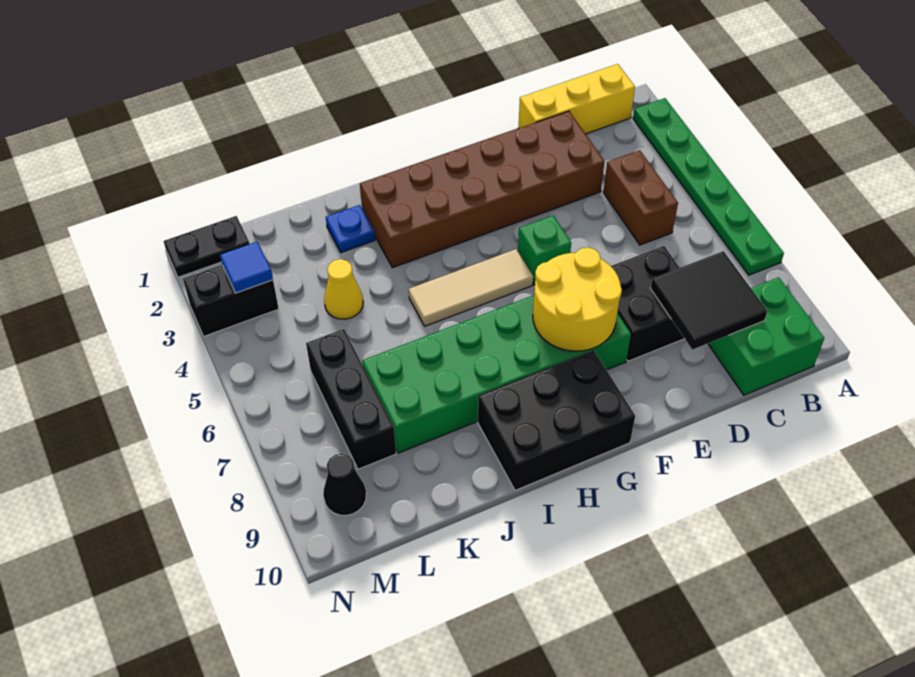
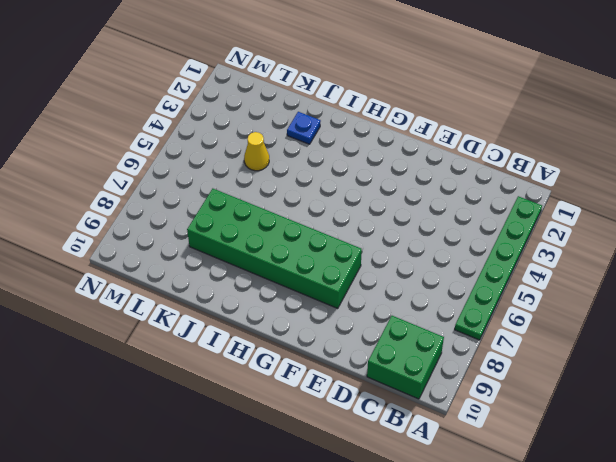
none -> yellow 1x3 brick [518,64,635,134]
none -> brown 1x2 brick [603,150,678,245]
none -> brown 2x6 brick [360,111,605,268]

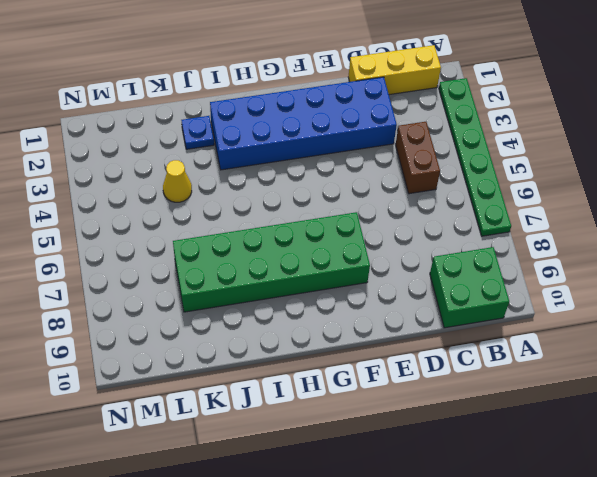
blue 2x6 brick [210,77,397,170] -> brown 2x6 brick [360,111,605,268]
none -> black 2x2 brick [611,246,685,361]
none -> green 1x1 brick [518,215,571,285]
none -> tan 1x3 tile [409,249,533,326]

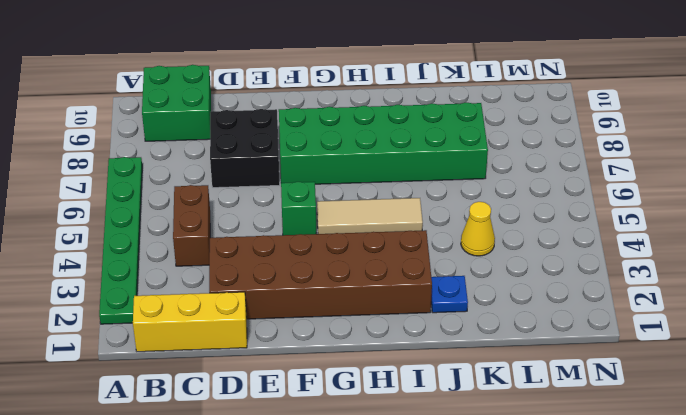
none -> black 2x3 brick [478,350,635,490]
none -> black 1x3 brick [306,329,396,469]
none -> black 1x2 plate [164,216,250,277]

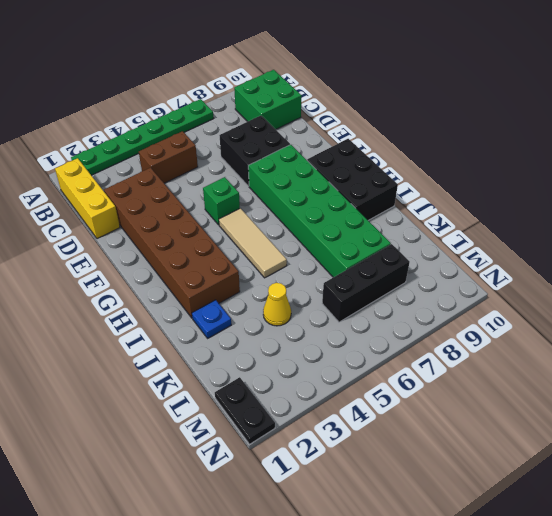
none -> black 1x2 brick [183,265,279,336]
none -> black 1x1 cone [323,454,366,515]
none -> black 2x2 tile [650,251,767,350]

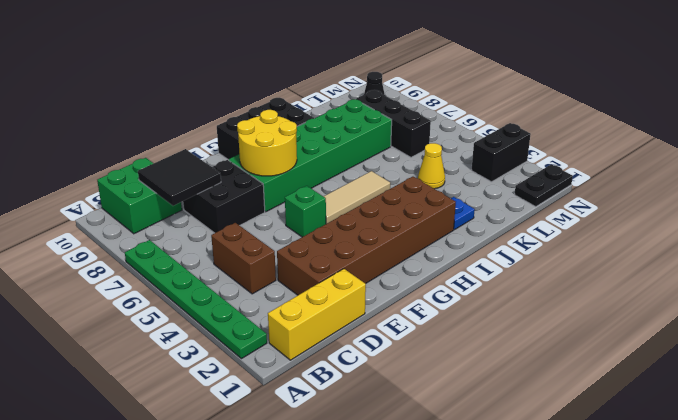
none -> blue 1x1 tile [220,242,273,293]

